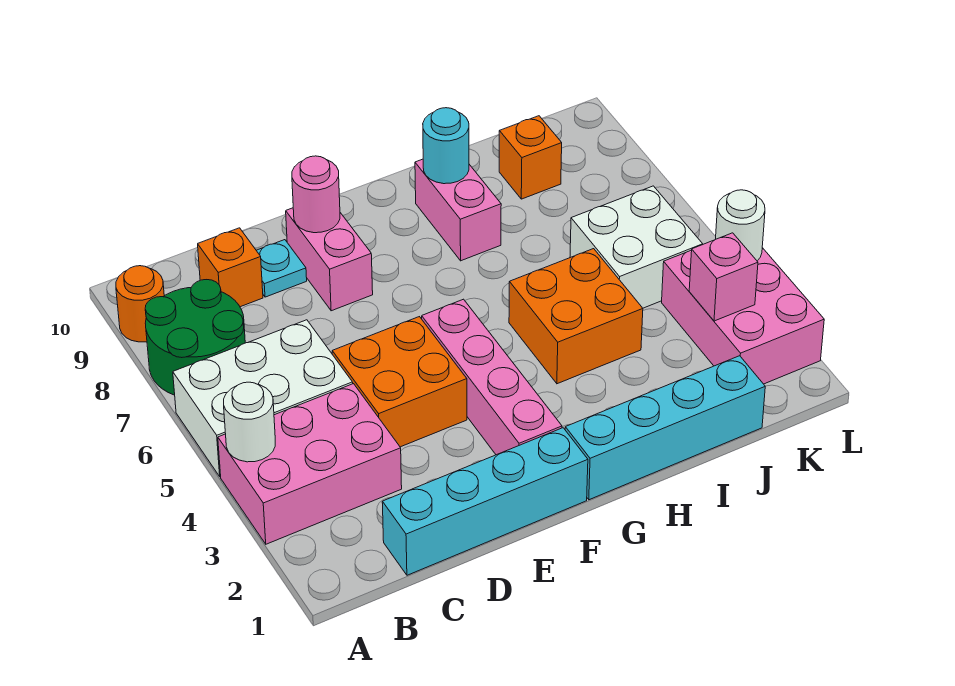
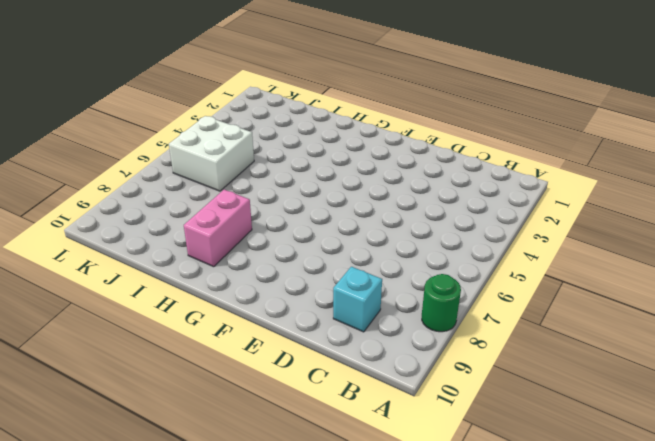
green 1x1 round brick [422,274,461,332] -> green 2x2 round brick [145,280,245,395]
cyan 1x1 brick [333,267,382,332] -> orange 1x1 brick [198,228,263,307]
none -> pink 2x3 brick [218,384,402,544]
none -> white 2x3 brick [173,320,353,477]
none -> orange 1x1 round brick [116,266,164,342]

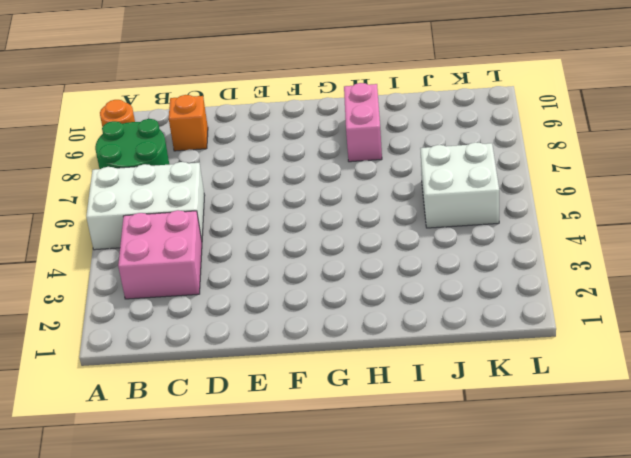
pink 2x2 brick [118,210,202,299] -> pink 2x3 brick [218,384,402,544]
none -> cyan 1x4 brick [382,428,588,575]
none -> orange 2x2 brick [332,317,467,447]
none -> cyan 1x1 plate [256,240,307,297]

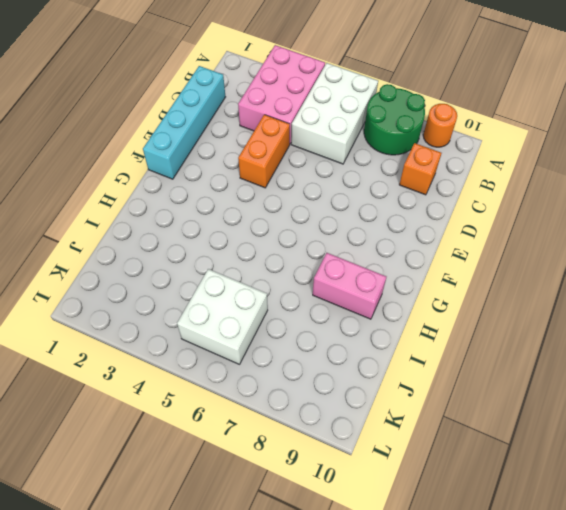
orange 1x2 brick [238,115,290,188] -> orange 2x2 brick [332,317,467,447]
none -> cyan 1x1 plate [256,240,307,297]
none -> pink 1x2 brick [286,208,373,311]
none -> pink 1x4 brick [422,299,562,455]

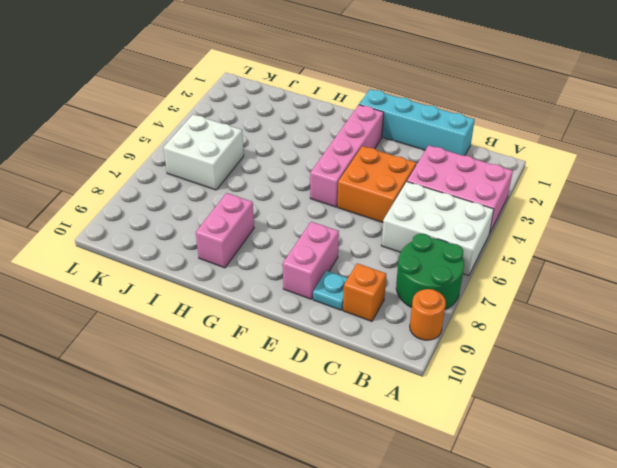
none -> cyan 1x4 brick [565,356,765,500]
none -> orange 2x2 brick [509,249,643,384]
none -> orange 1x1 brick [499,116,562,199]

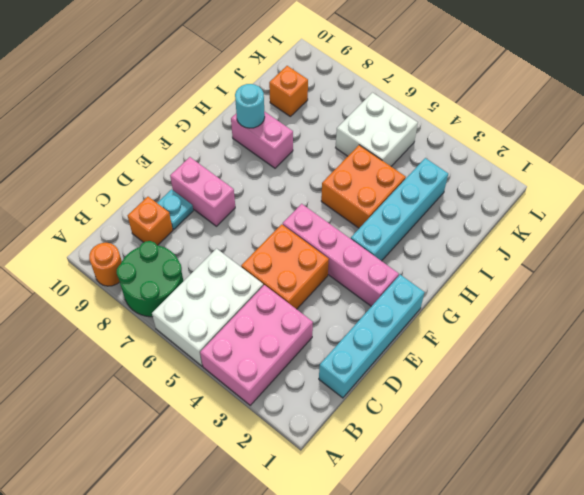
cyan 1x4 brick [351,158,448,261] -> cyan 1x4 brick moved to [565,356,765,500]
none -> pink 2x3 brick [662,248,824,384]
none -> white 1x1 round brick [224,382,275,462]
none -> pink 1x1 round brick [292,156,340,233]

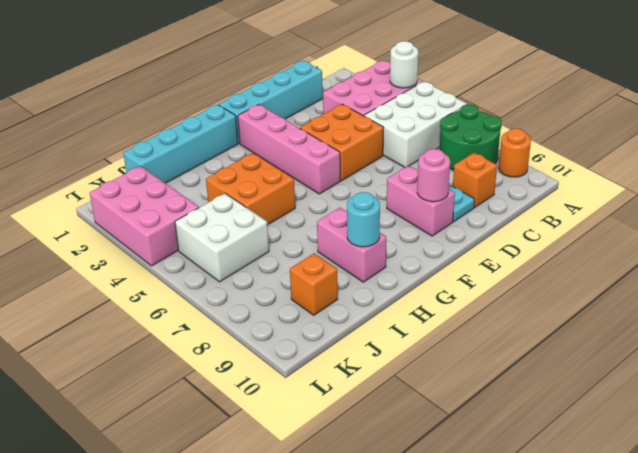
none -> pink 1x1 brick [689,233,758,321]
none -> white 1x1 round brick [716,190,765,261]

